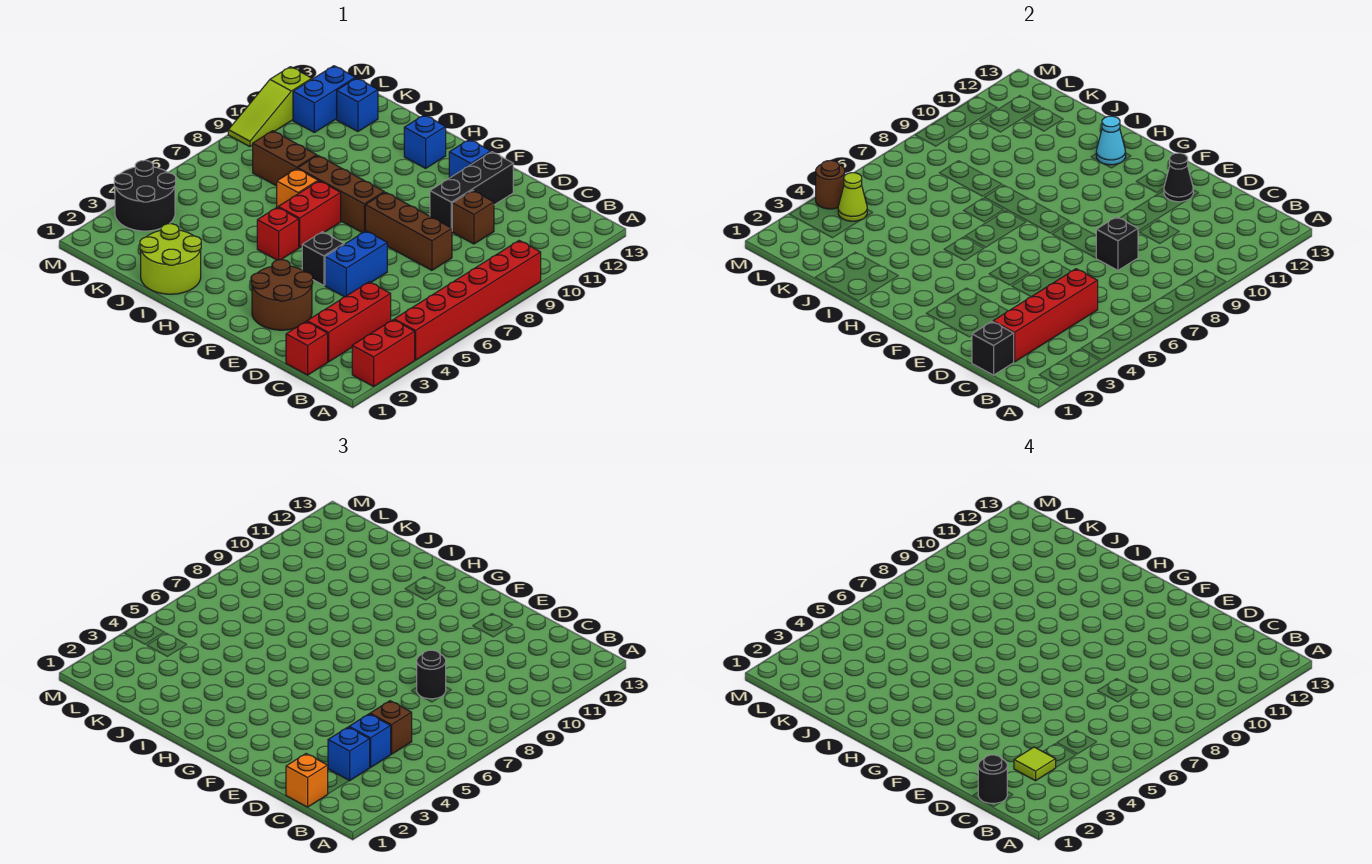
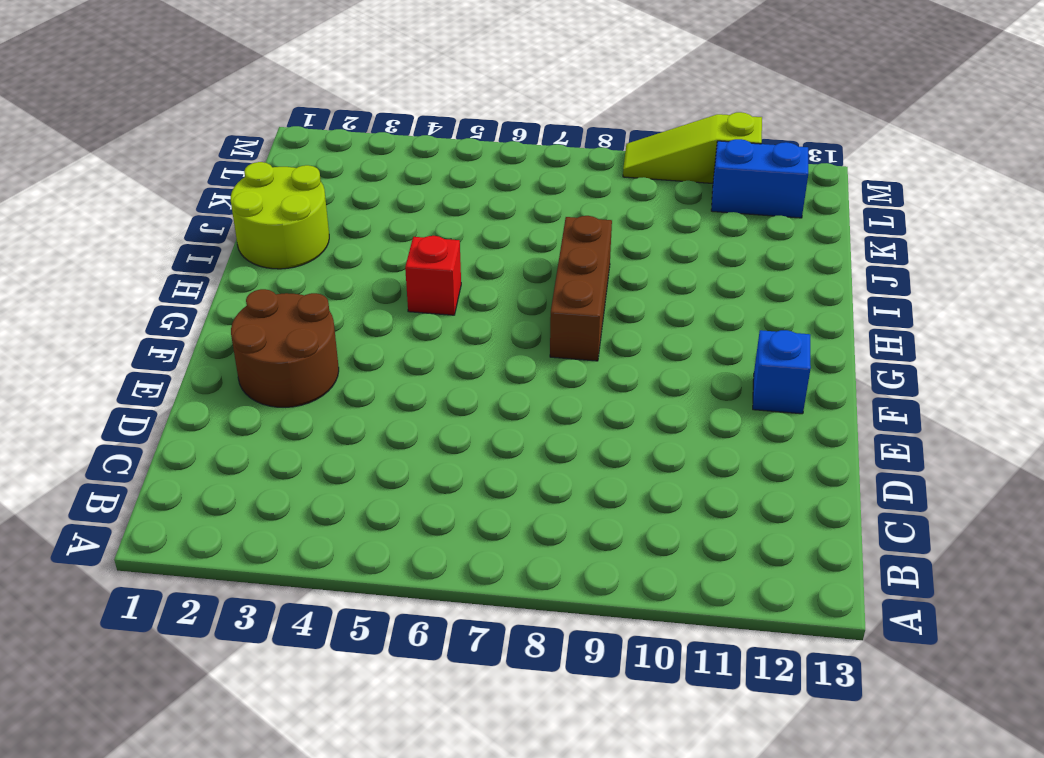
none -> red 1x2 brick [352,320,415,386]
none -> red 1x6 brick [394,241,541,360]
none -> red 1x1 brick [286,322,328,375]
none -> red 1x3 brick [307,282,391,362]

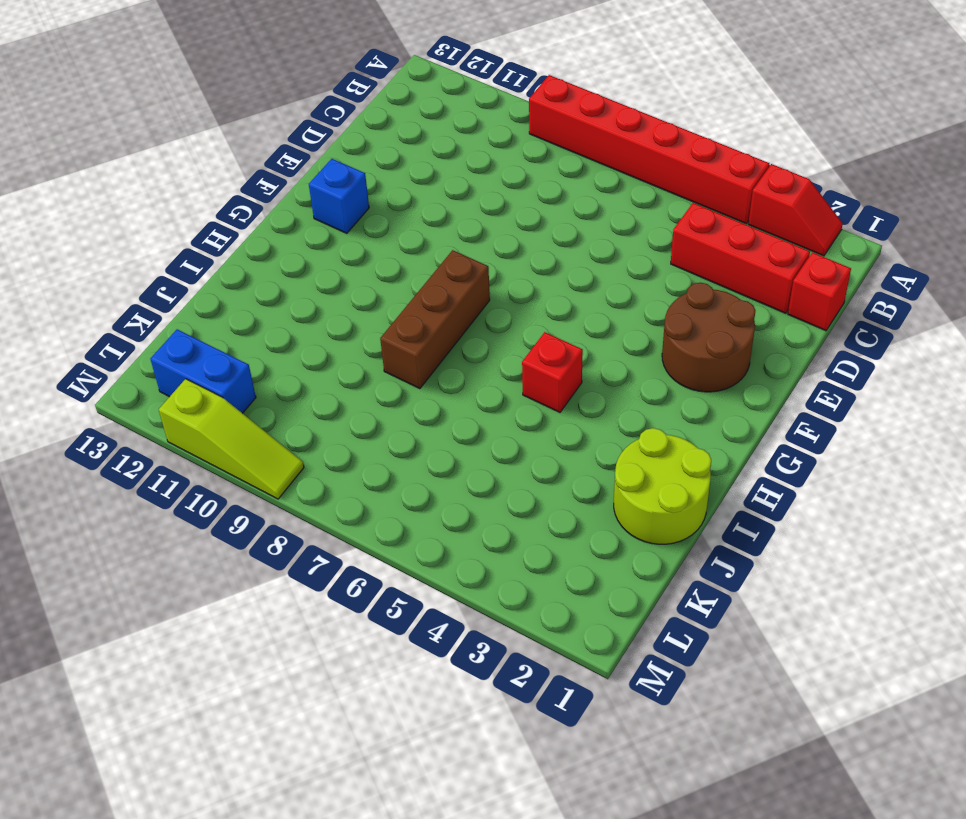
red 1x2 slope [748,164,843,256] -> red 1x2 brick [352,320,415,386]
none -> brown 1x3 brick [365,192,452,270]
none -> brown 1x1 brick [452,190,494,244]
none -> blue 1x2 brick [325,231,387,297]
none -> black 1x3 brick [430,152,513,228]

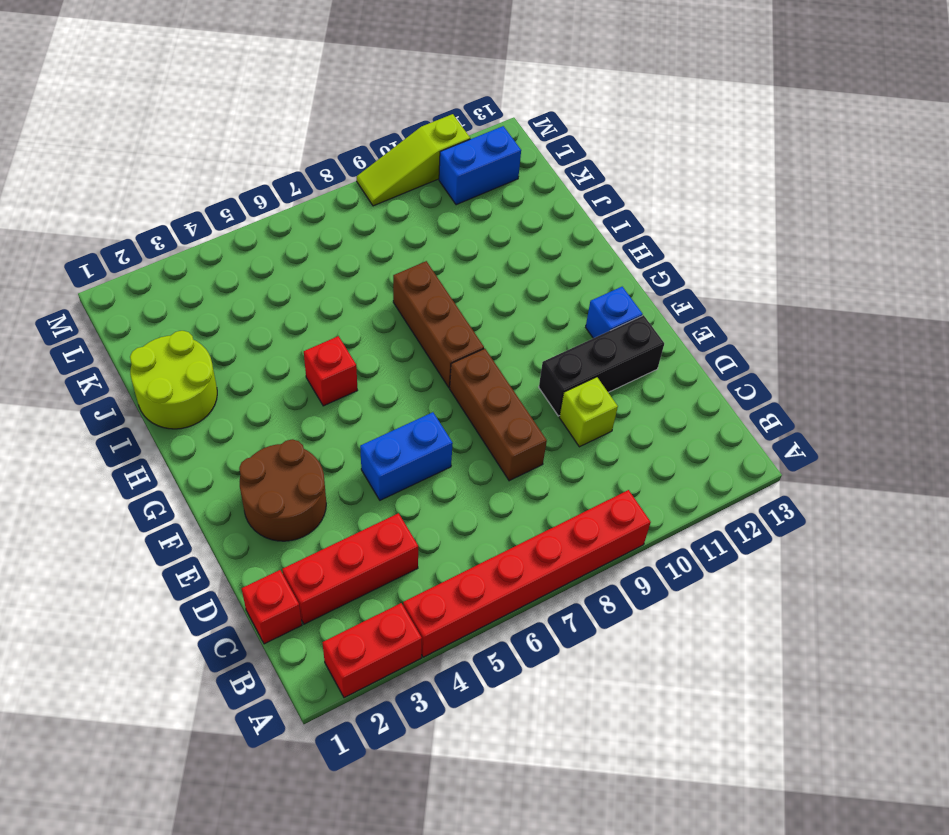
lime 1x1 brick [559,377,618,447] -> brown 1x1 brick [452,190,494,244]
none -> black 1x1 brick [302,232,344,285]
none -> red 1x2 brick [278,181,341,248]
none -> blue 1x1 brick [404,115,446,168]
none -> orange 1x1 brick [277,169,318,207]

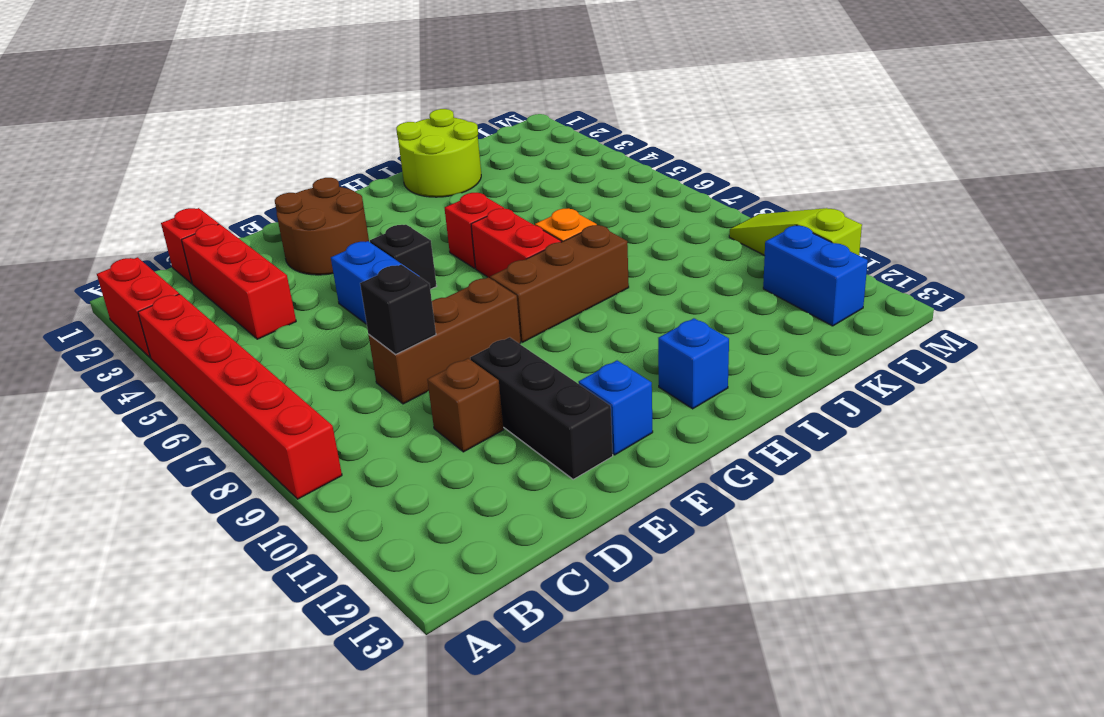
none -> brown 1x2 brick [253,131,317,186]
none -> blue 1x1 brick [337,78,378,132]
none -> black 2x2 round brick [114,160,176,231]
none -> black 1x1 brick [972,322,1014,375]

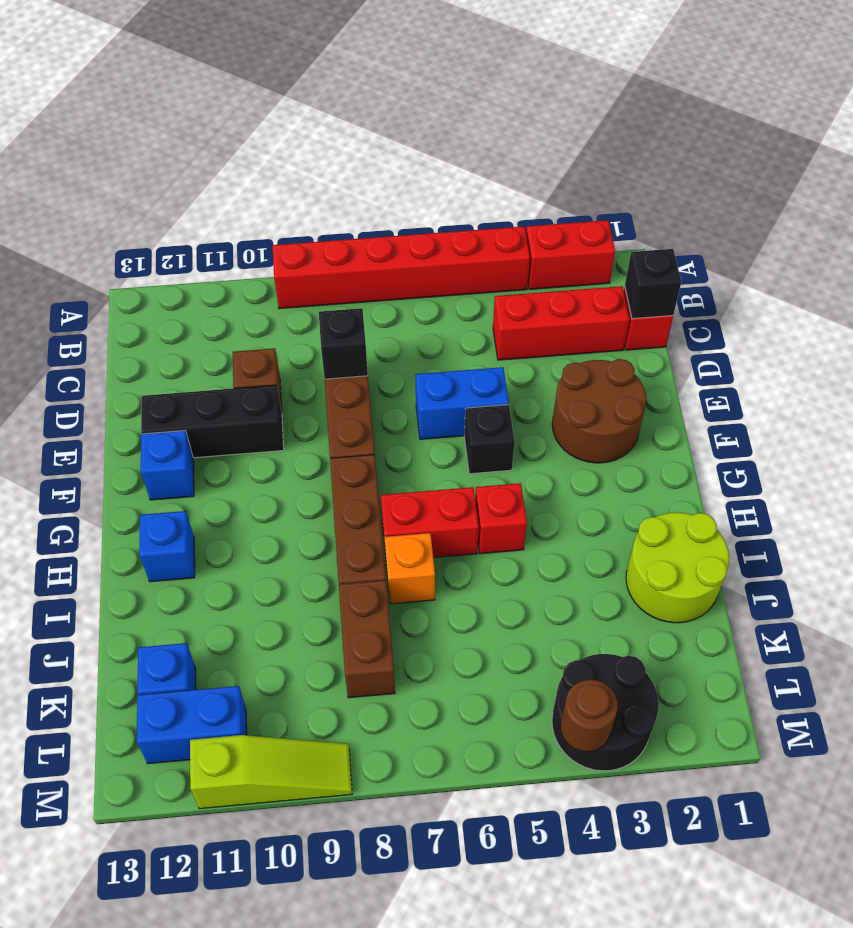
none -> red 1x4 brick [993,269,1098,362]
none -> black 1x1 cone [1164,153,1193,202]
none -> cyan 1x1 cone [1096,116,1126,165]
none -> lime 1x1 cone [838,173,867,221]

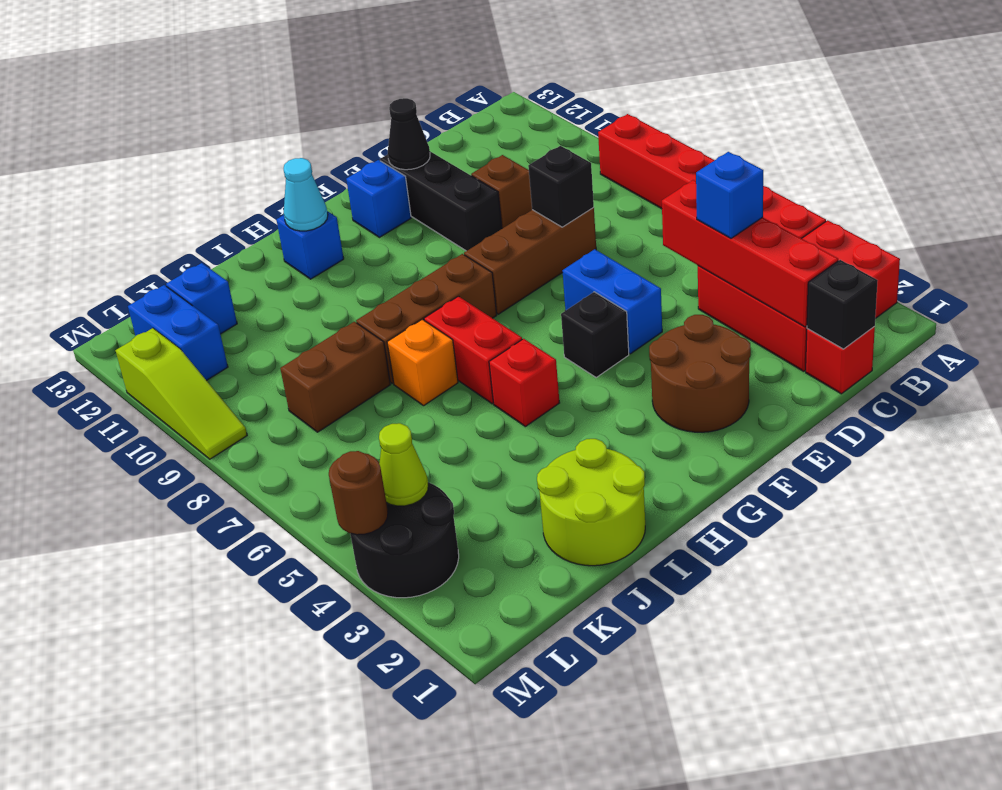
none -> orange 1x1 brick [286,754,328,807]
none -> blue 1x1 brick [328,727,370,781]
none -> brown 1x1 brick [370,701,412,754]
none -> black 1x1 round brick [417,650,446,699]

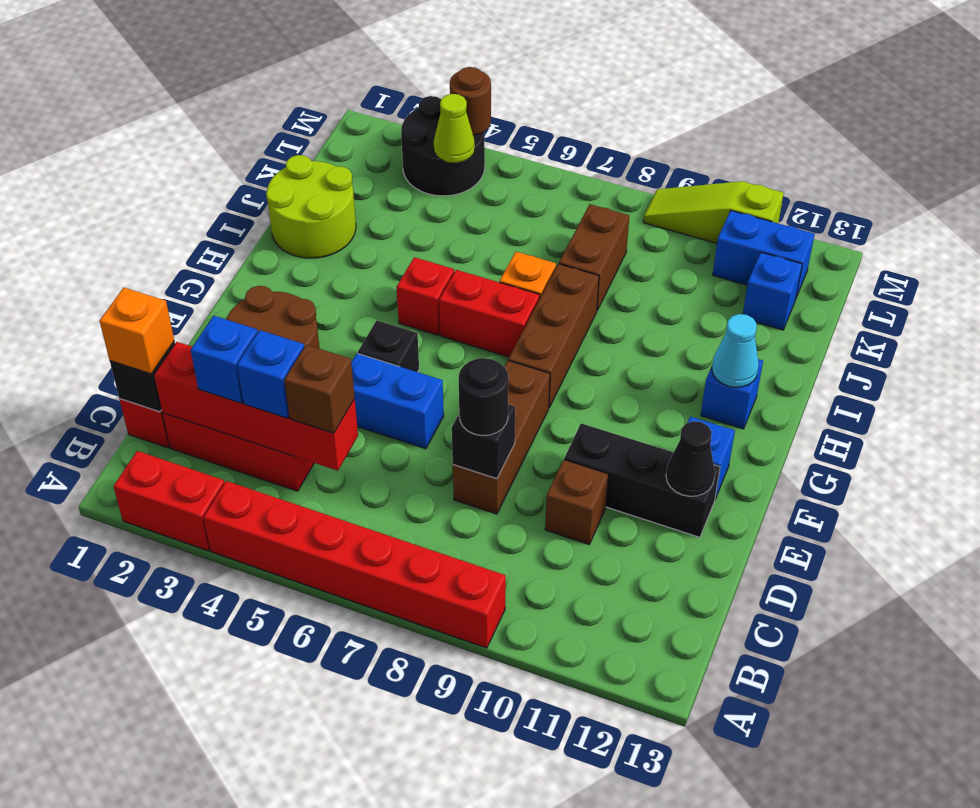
none -> black 1x1 round brick [978,755,1007,803]
none -> lime 1x1 tile [1014,747,1056,781]

